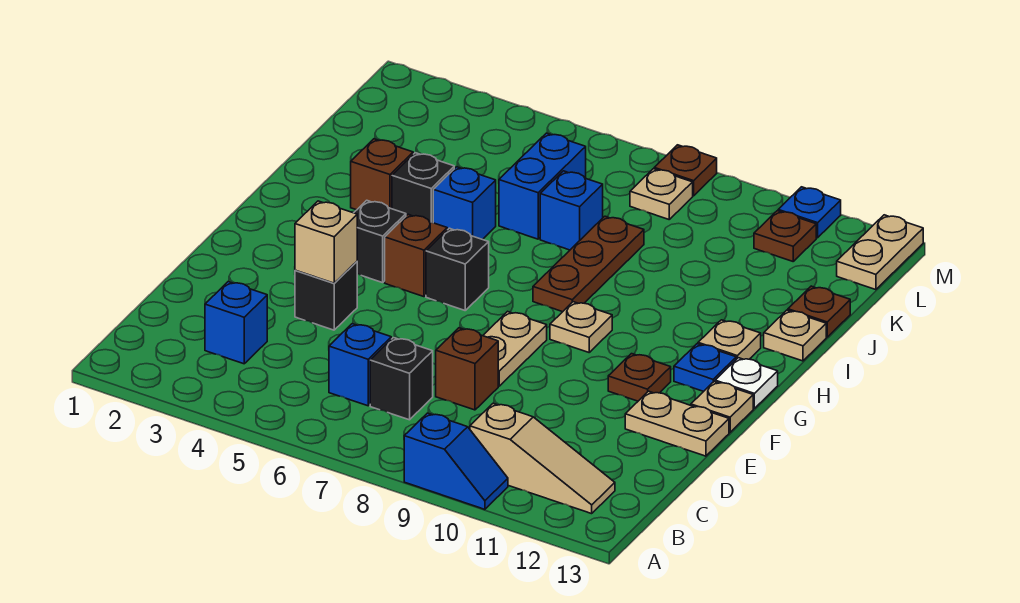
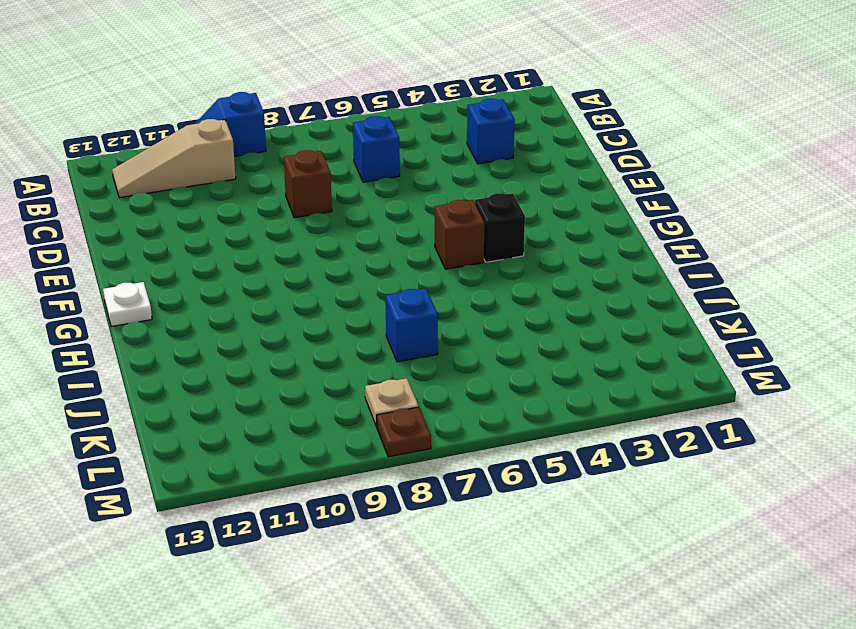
none -> black 1x1 brick [370,338,433,420]
none -> black 1x1 brick [295,262,357,330]
none -> tan 1x2 plate [483,311,547,386]
none -> tan 1x2 plate [625,391,729,456]

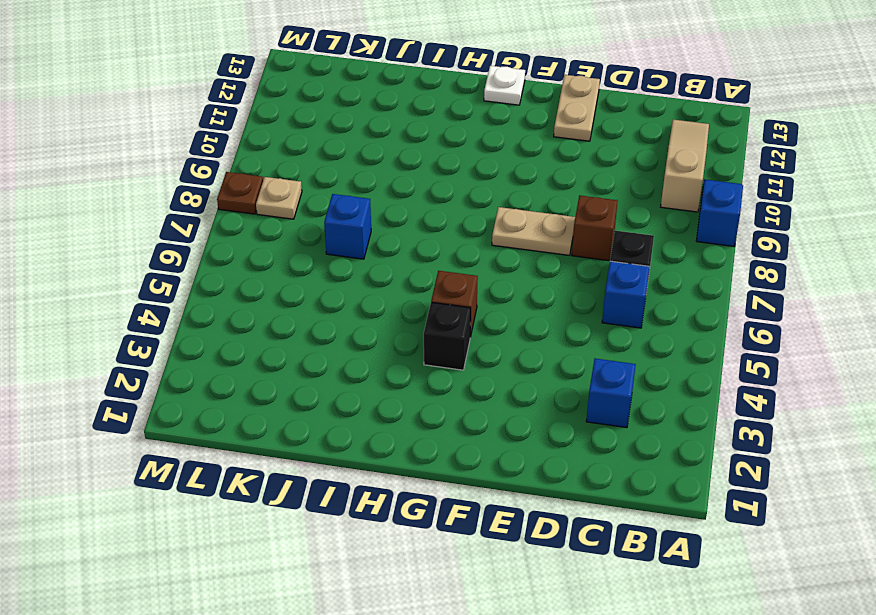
none -> black 1x1 brick [295,262,357,330]
none -> brown 1x1 plate [608,354,671,401]
none -> tan 1x1 plate [691,382,753,432]
none -> black 1x1 brick [426,228,489,310]

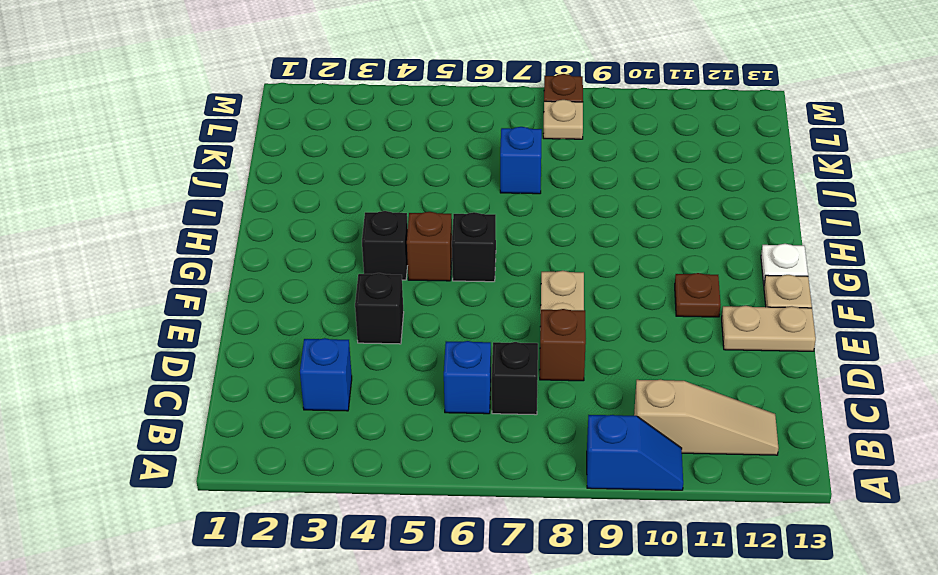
none -> tan 1x1 plate [550,302,612,352]
none -> blue 1x1 plate [674,344,736,391]
none -> brown 1x3 plate [533,216,644,312]
none -> tan 1x1 plate [698,320,761,359]

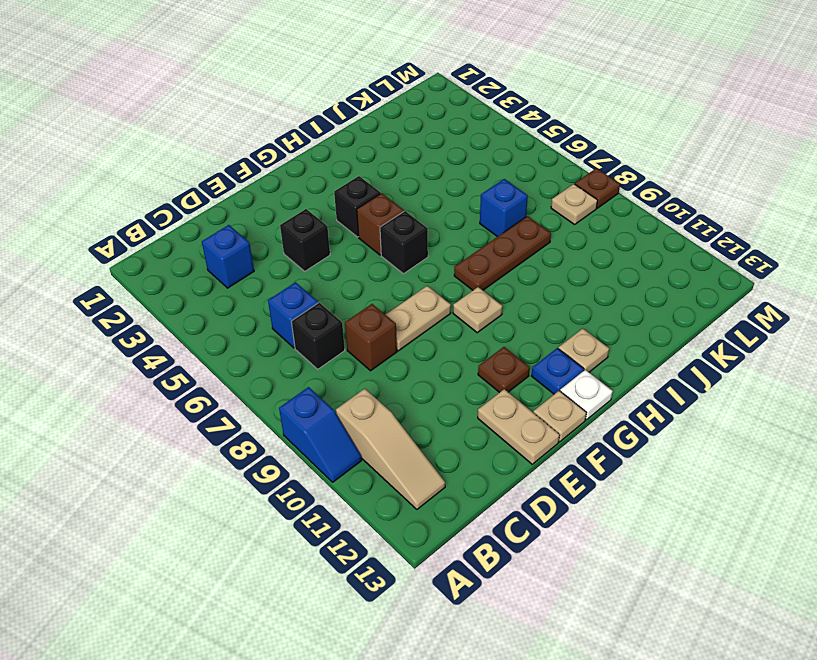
none -> brown 1x1 brick [351,139,413,210]
none -> black 1x1 brick [392,153,454,223]
none -> blue 1x1 brick [433,167,496,240]
none -> tan 1x1 plate [764,310,826,361]

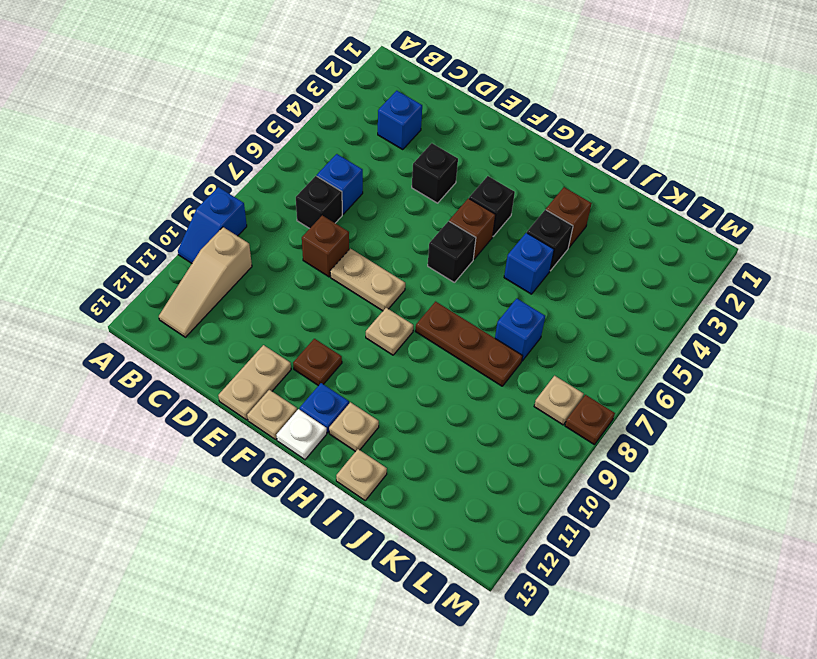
none -> blue 1x2 brick [499,133,586,239]
none -> brown 1x1 plate [788,286,850,337]
none -> brown 1x1 plate [754,211,816,261]
none -> tan 1x2 plate [837,215,923,290]

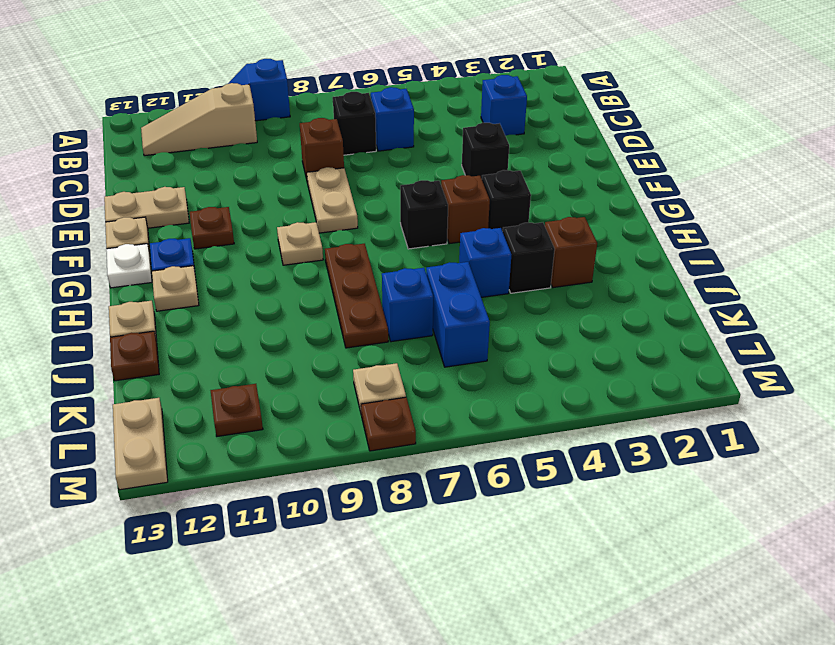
none -> blue 1x1 plate [778,187,841,238]
none -> tan 1x1 brick [295,201,357,283]

